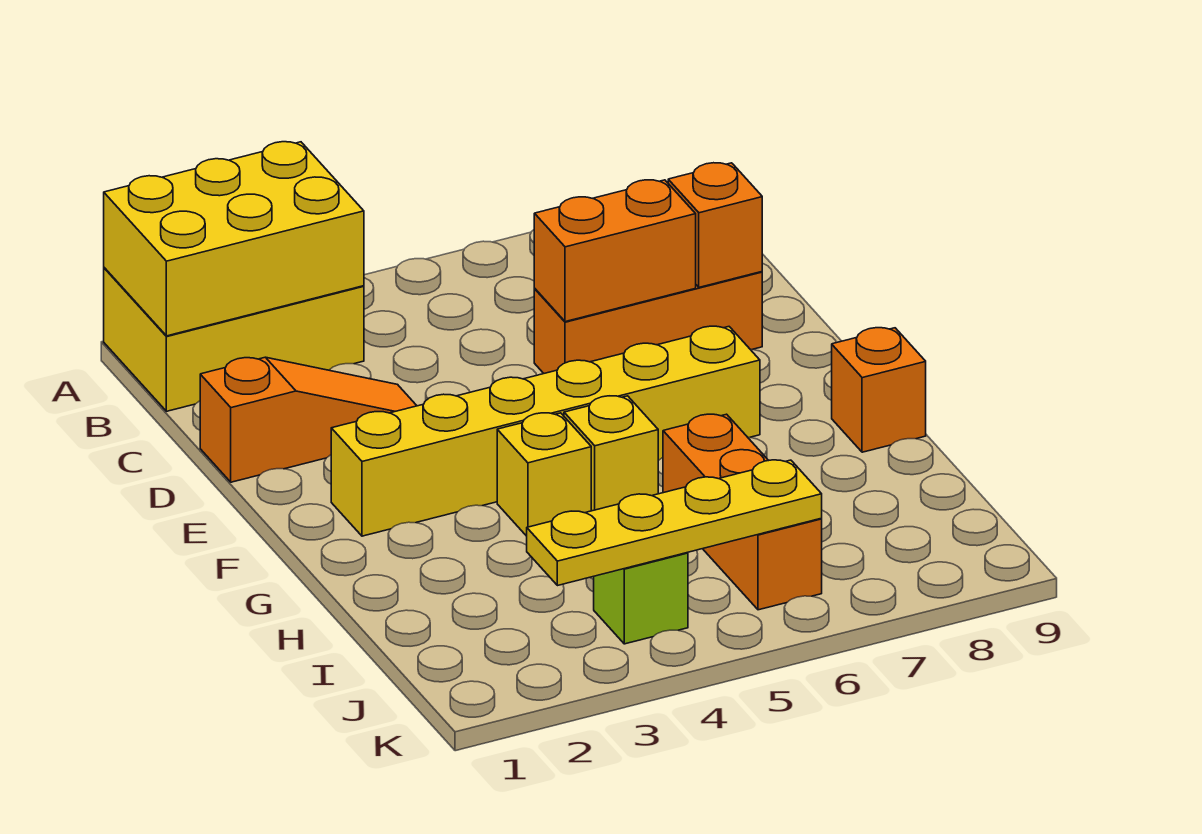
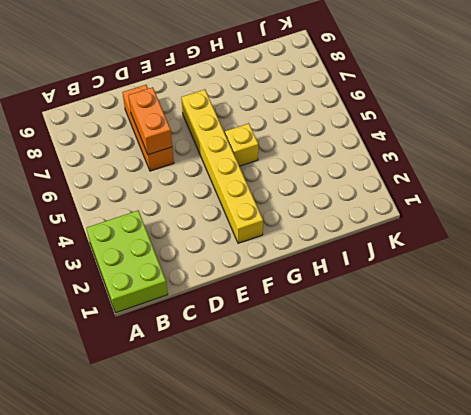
lime 2x3 brick [86,211,168,313] -> yellow 2x3 brick [104,268,364,411]
none -> orange 1x3 slope [200,357,417,482]
none -> yellow 1x1 brick [497,413,591,536]
none -> orange 1x1 brick [832,328,926,452]

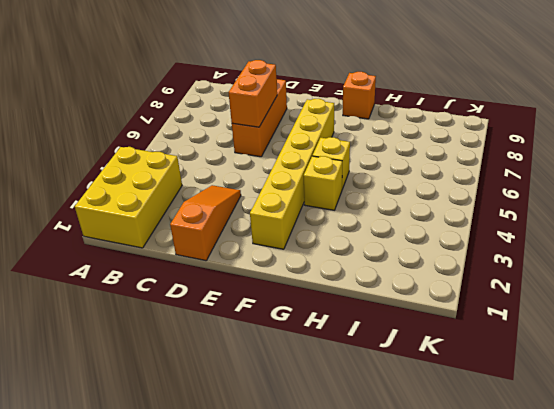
none -> orange 1x3 brick [663,414,822,610]
none -> lime 1x1 brick [594,553,688,644]
none -> yellow 2x3 brick [104,142,364,336]

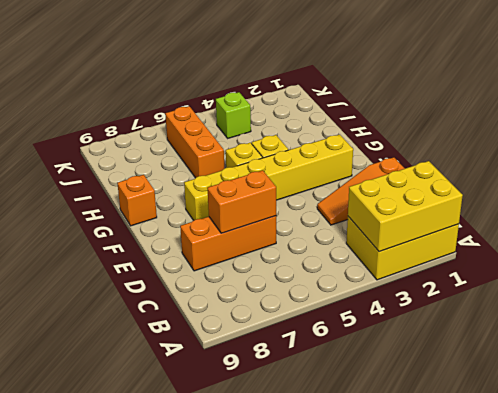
none -> orange 1x1 brick [668,163,762,287]
none -> yellow 1x4 plate [527,460,822,586]

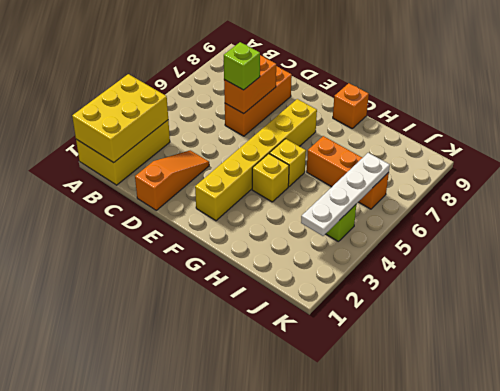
lime 1x1 brick [224,42,260,90] -> none
white 1x4 plate [301,153,390,236] -> yellow 1x4 plate [527,460,822,586]
none -> orange 1x1 brick [668,163,762,287]

